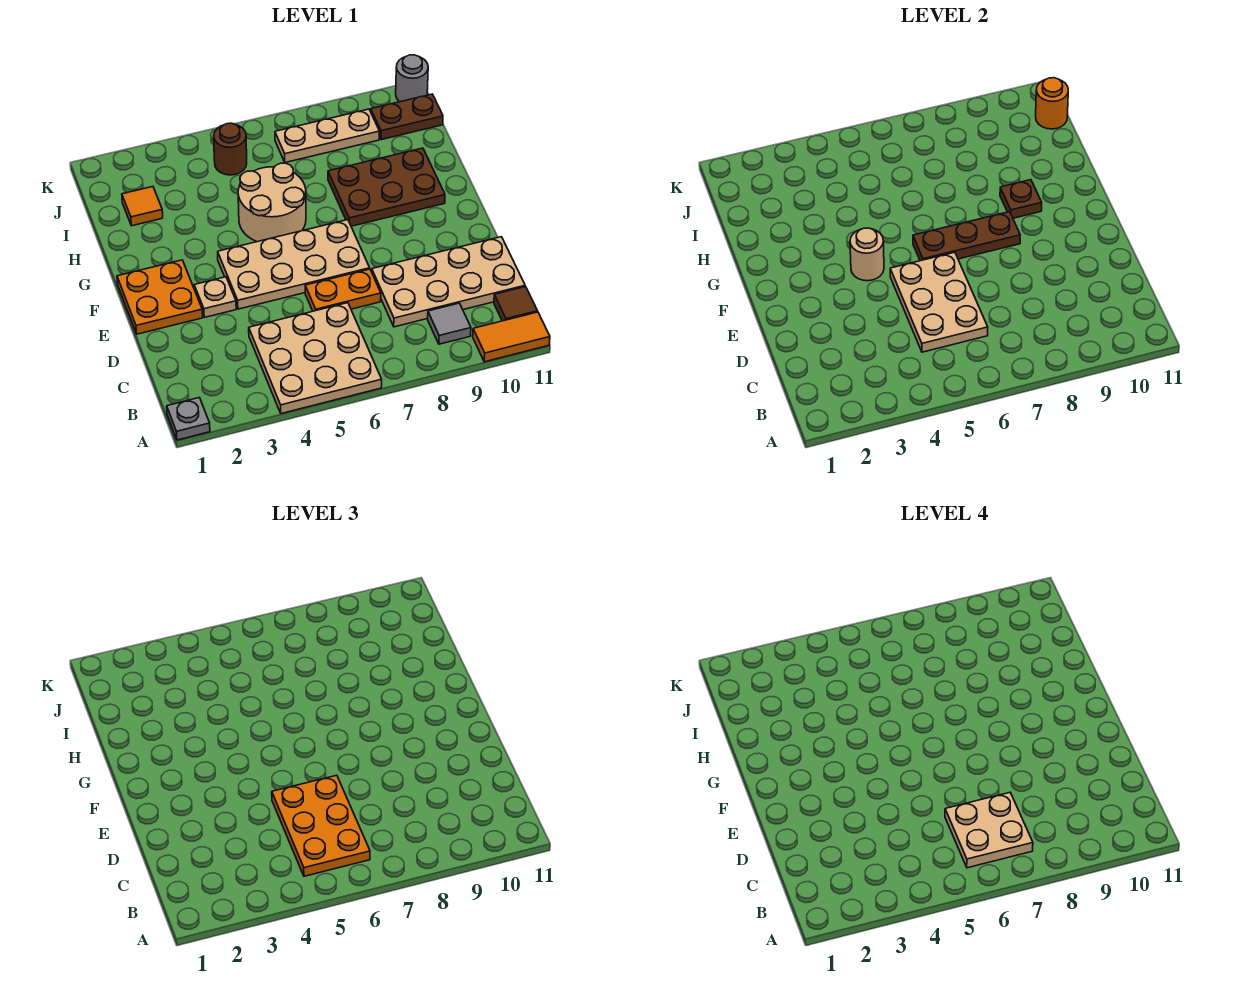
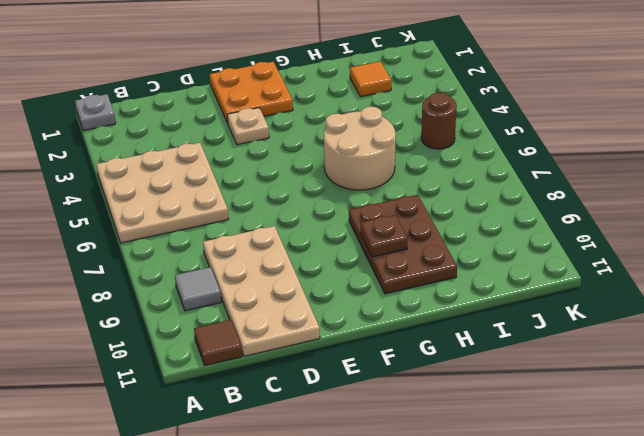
none -> orange 1x2 tile [473,312,550,362]
none -> orange 1x2 plate [305,269,381,311]
none -> tan 2x4 plate [218,220,370,309]

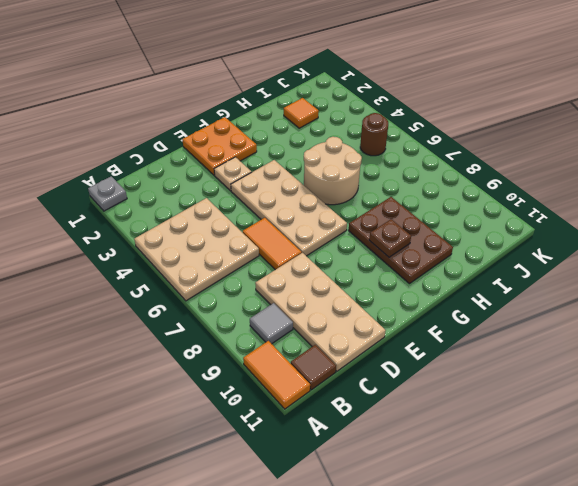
orange 1x2 tile [243,218,302,270] -> orange 1x2 plate [305,269,381,311]
none -> tan 1x3 plate [275,109,380,163]
none -> brown 1x2 plate [371,94,443,140]
none -> grey 1x1 round brick [396,55,428,102]

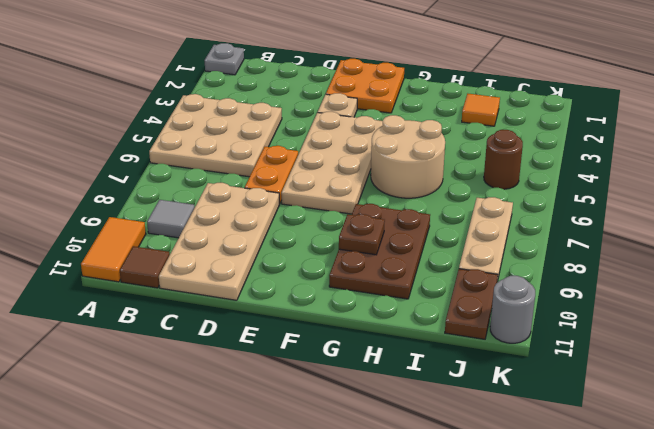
none -> tan 2x3 plate [890,252,988,352]
none -> tan 1x1 round brick [850,228,884,281]
none -> brown 1x3 plate [913,212,1020,261]

